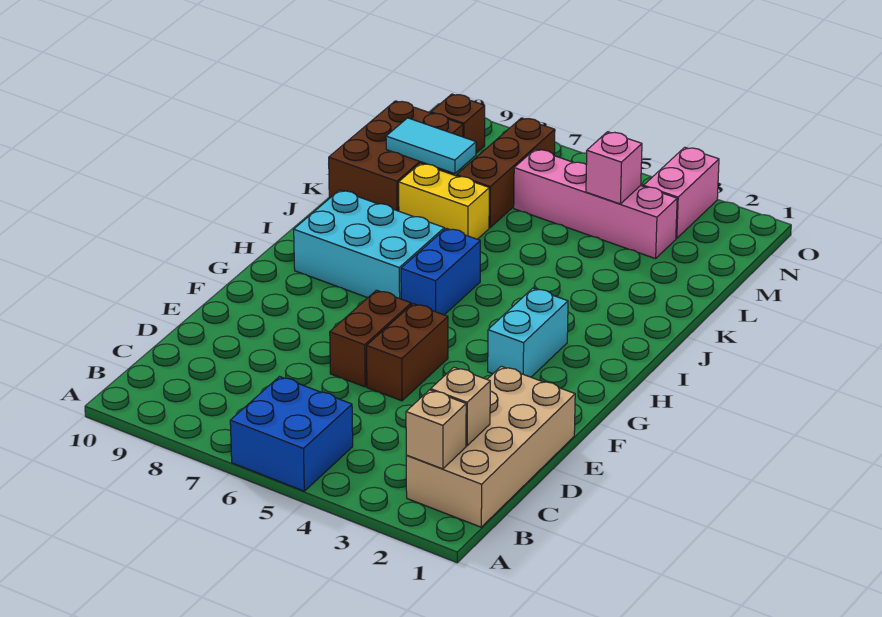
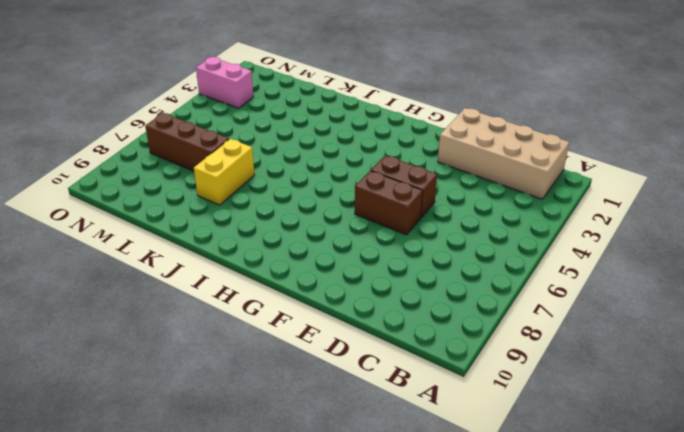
none -> blue 2x2 brick [230,377,353,491]
none -> cyan 1x2 brick [488,288,568,377]
none -> blue 1x2 brick [401,228,480,315]

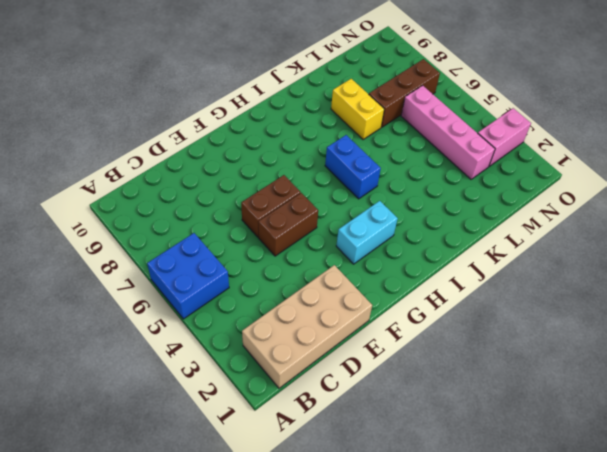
blue 1x2 brick [325,135,381,199] -> blue 1x2 brick turned to [401,228,480,315]
none -> cyan 2x3 brick [294,190,444,299]
none -> brown 2x3 brick [329,101,463,211]
none -> brown 1x1 brick [431,94,485,153]

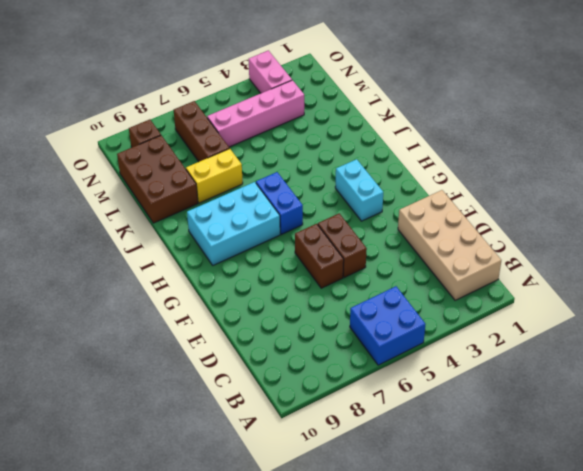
none -> tan 1x1 brick [406,390,466,469]
none -> tan 1x1 brick [431,367,490,446]
none -> cyan 1x2 tile [386,118,476,174]

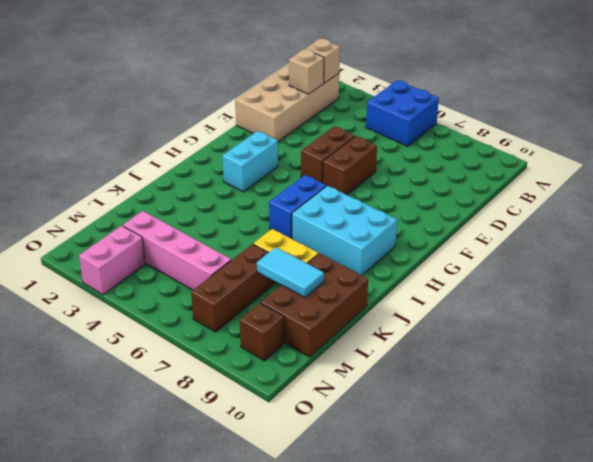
none -> pink 1x1 brick [586,132,642,204]

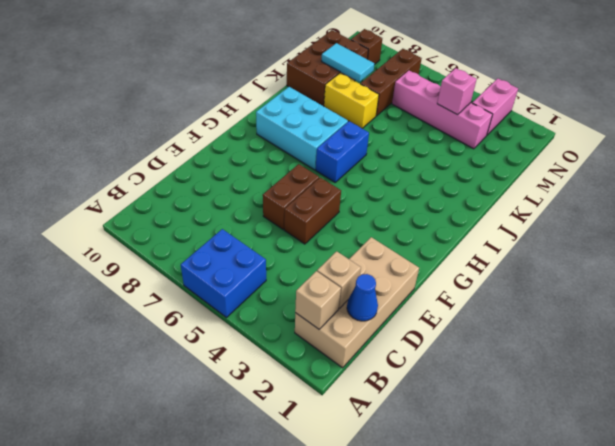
blue 1x1 cone [347,274,378,321] -> none
none -> cyan 1x2 brick [488,288,568,377]

